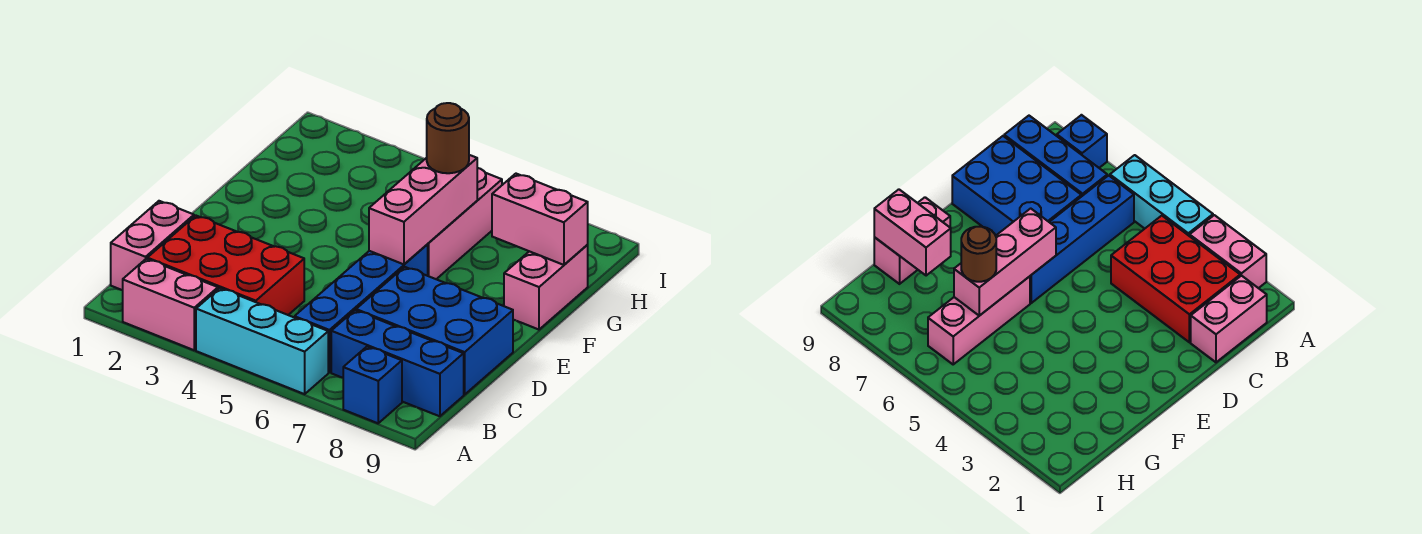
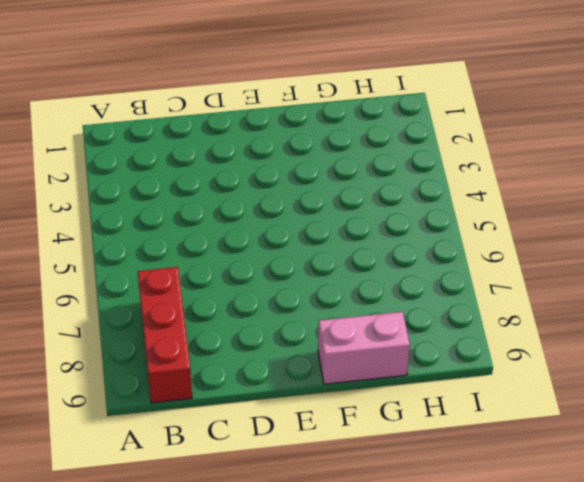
red 1x3 brick [137,267,192,403] -> blue 1x3 brick [331,310,464,416]
none -> pink 1x2 brick [123,259,218,350]
none -> cyan 1x3 brick [196,288,328,394]
none -> blue 1x1 brick [343,347,402,423]

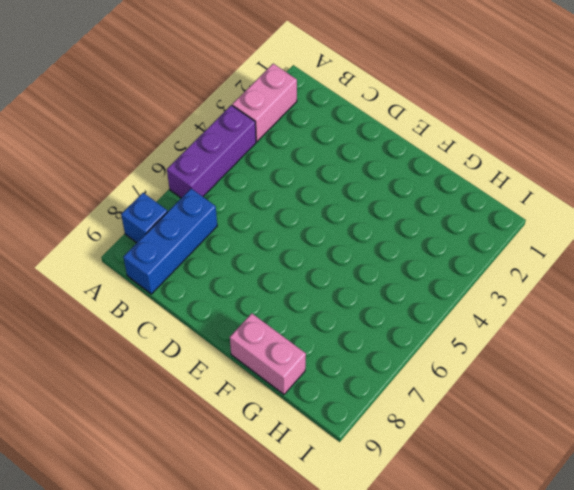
purple 1x3 brick [167,105,256,198] -> cyan 1x3 brick [196,288,328,394]
none -> pink 1x2 brick [111,201,194,290]
none -> red 2x3 brick [147,216,304,315]
none -> blue 1x4 brick [295,245,428,372]

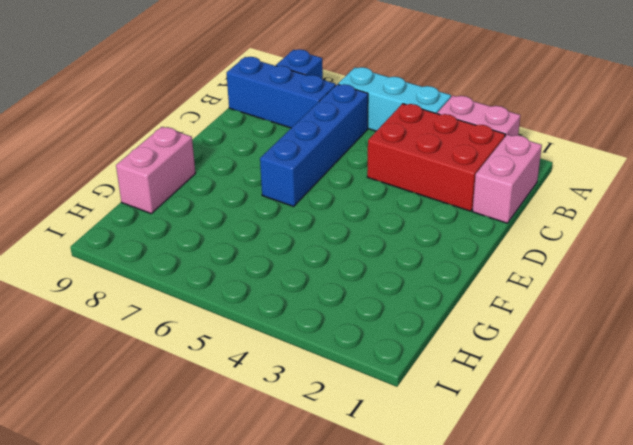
none -> blue 2x3 brick [356,267,513,395]
none -> pink 1x3 brick [427,168,502,279]
none -> pink 1x3 brick [369,155,477,264]

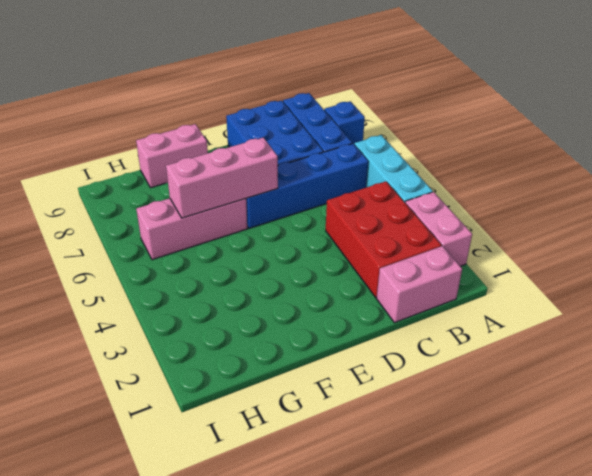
none -> pink 1x2 brick [492,174,588,265]
none -> brown 1x1 round brick [427,103,469,173]

